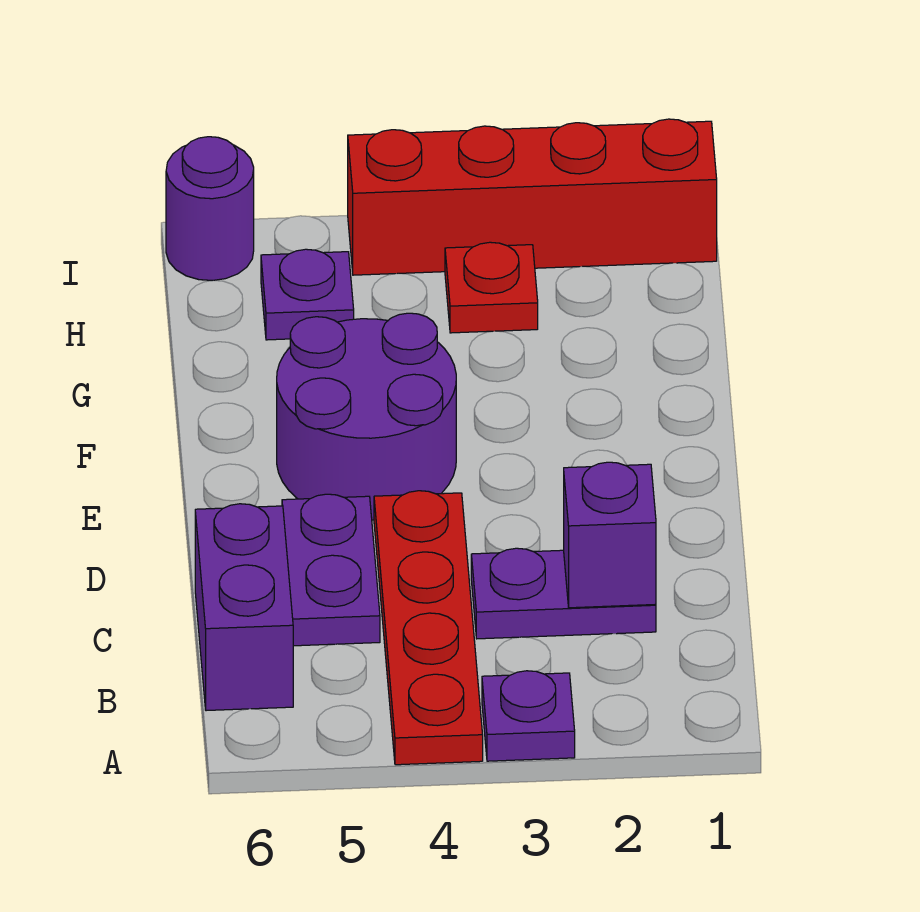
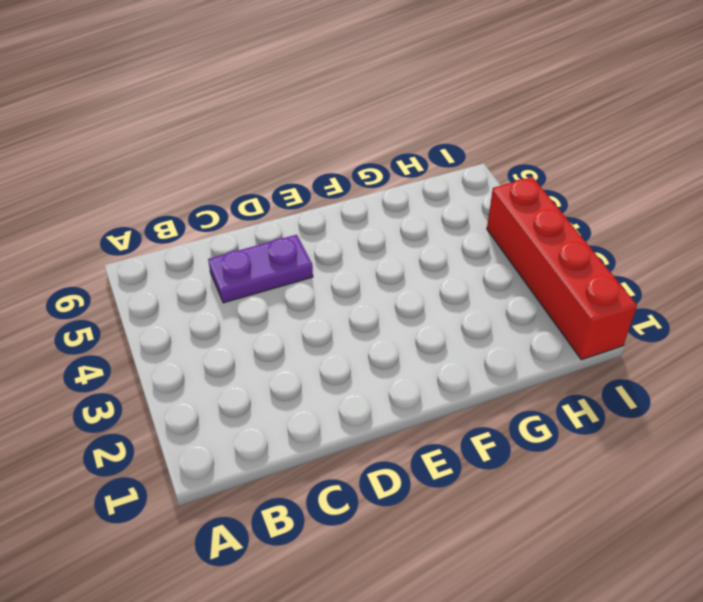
none -> purple 1x1 plate [482,671,575,761]
none -> red 1x4 plate [374,491,483,765]

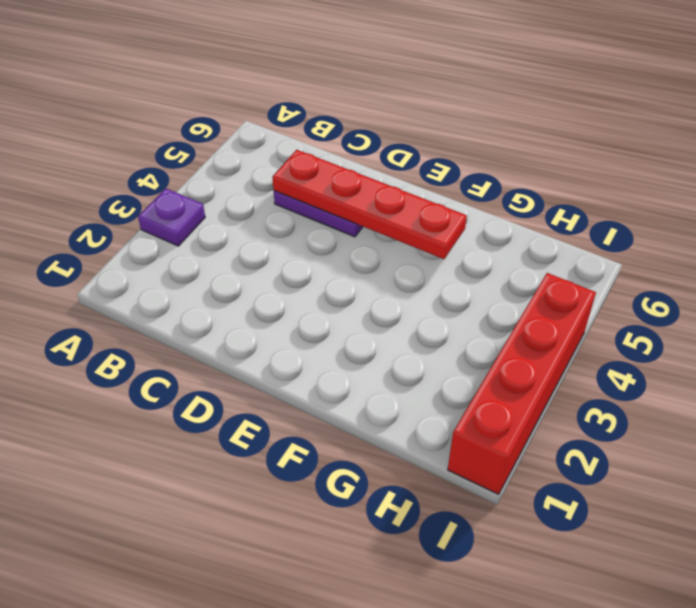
red 1x4 plate [273,150,467,259] -> red 1x4 plate moved to [374,491,483,765]
none -> purple 1x2 brick [195,504,293,711]
none -> purple 1x2 plate [471,548,656,639]

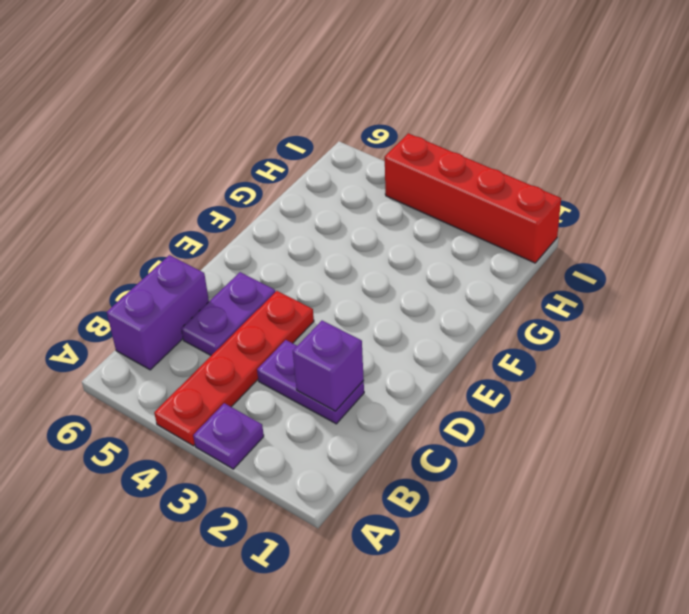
none -> purple 2x2 round brick [277,313,456,520]
none -> red 1x1 plate [445,242,538,333]

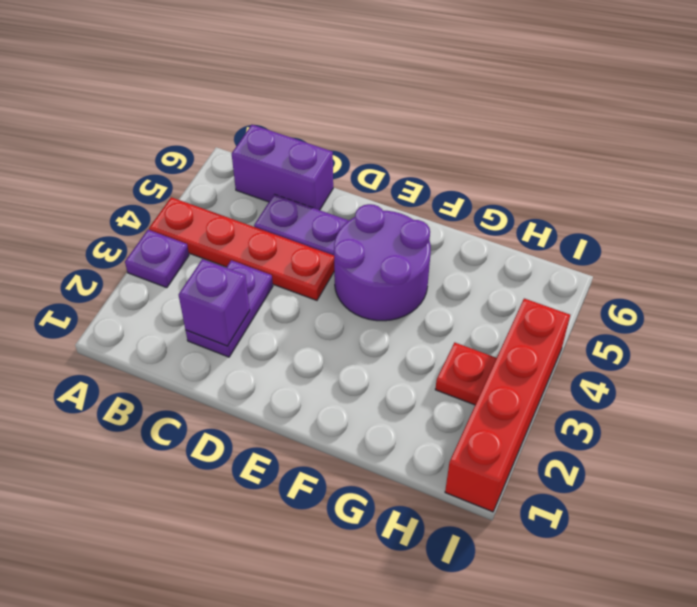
none -> purple 1x1 plate [261,249,354,340]
none -> purple 1x1 round brick [166,137,254,281]

